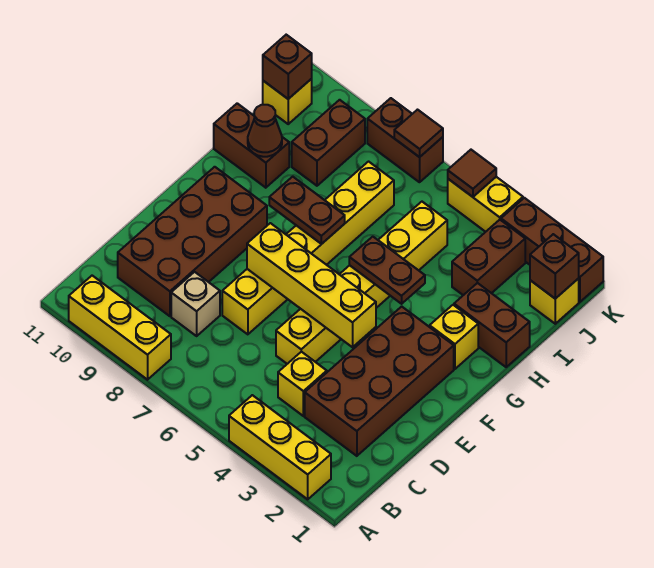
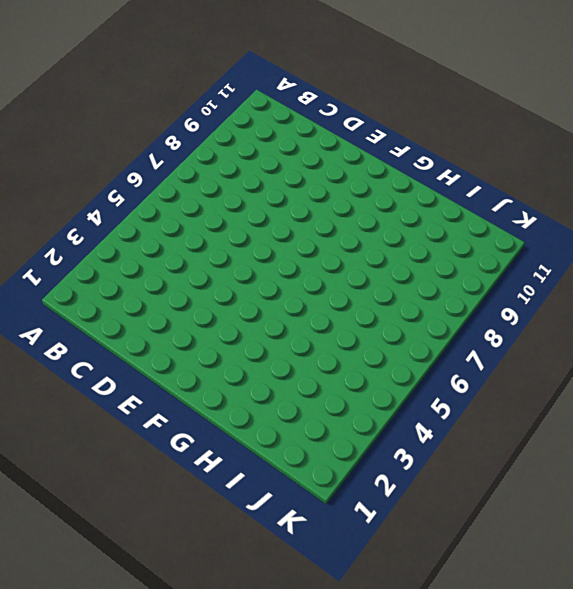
none -> yellow 1x3 brick [229,395,331,499]
none -> yellow 1x3 brick [69,276,171,380]
none -> brown 2x4 brick [305,306,454,456]

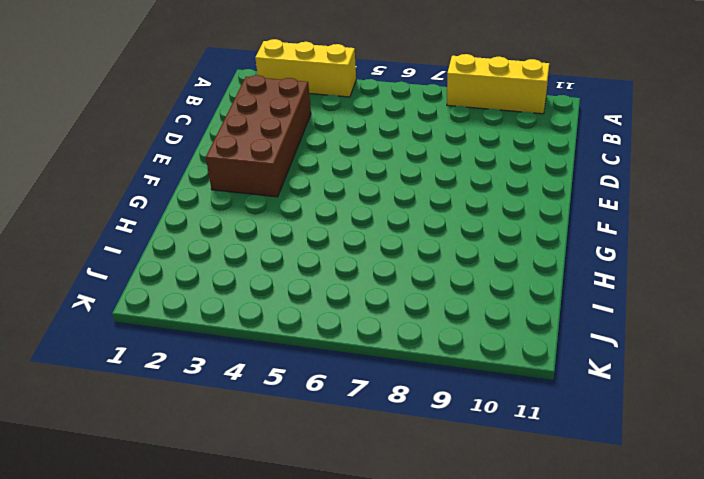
none -> yellow 1x1 brick [278,352,327,416]
none -> tan 1x1 brick [171,272,220,336]
none -> brown 2x4 brick [118,167,267,316]

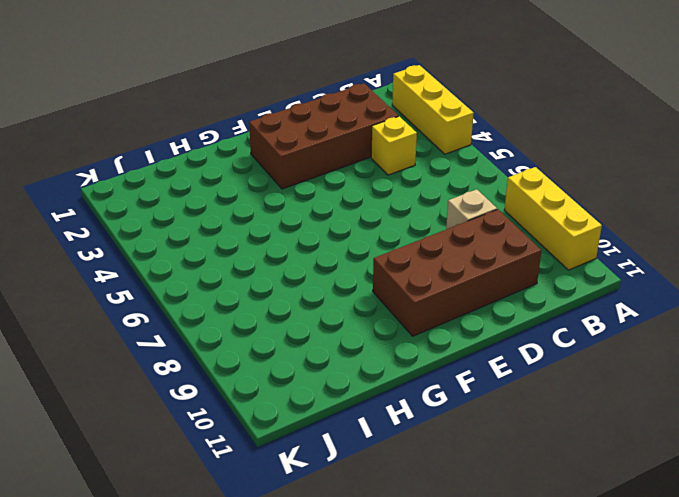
none -> yellow 1x6 brick [276,202,447,364]
none -> yellow 1x6 brick [222,162,394,334]
none -> yellow 1x1 brick [430,305,478,369]

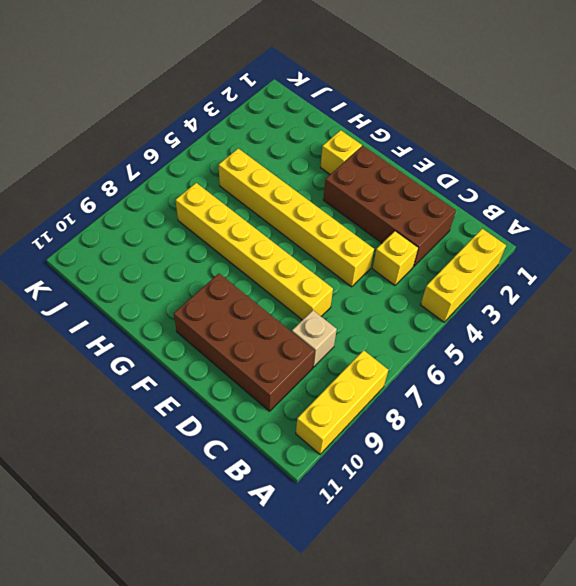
none -> brown 1x2 brick [454,283,530,367]
none -> brown 1x2 brick [214,103,289,188]
none -> brown 1x2 brick [452,220,525,295]

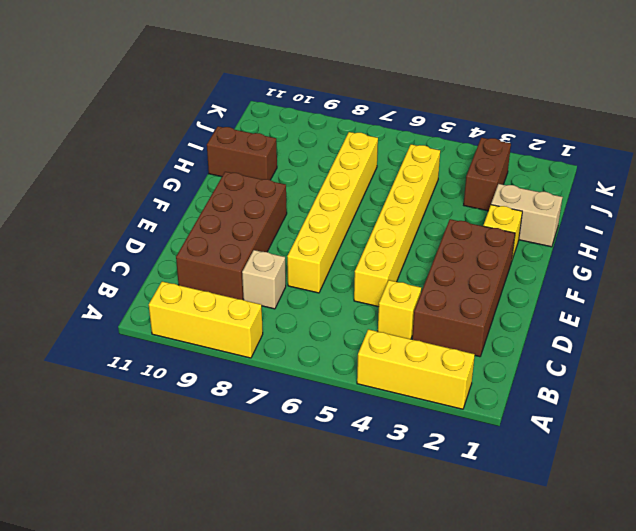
tan 1x2 brick [491,184,563,247] -> brown 1x2 brick [454,283,530,367]
none -> brown 1x2 brick [292,100,365,186]
none -> yellow 1x1 brick [530,278,579,324]
none -> yellow 1x1 brick [263,79,312,124]

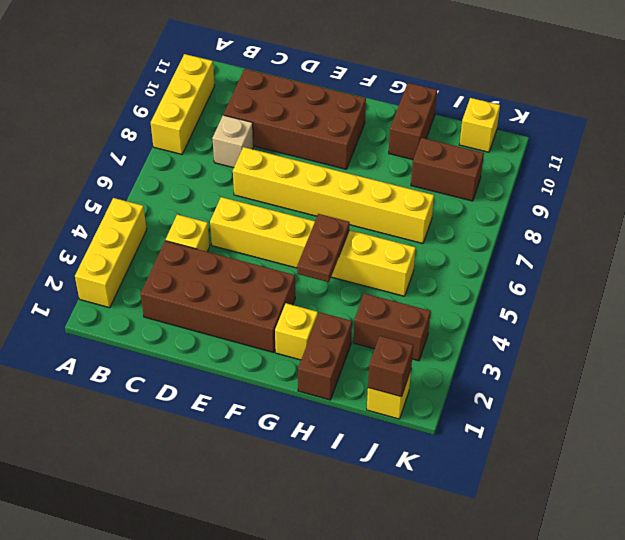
none -> brown 1x3 brick [501,198,603,302]
none -> yellow 1x2 brick [448,177,523,232]
none -> brown 1x2 brick [367,98,443,182]

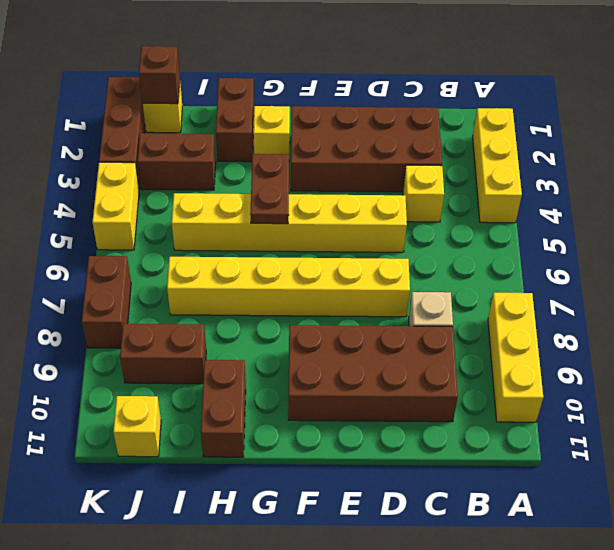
none -> yellow 1x4 brick [247,223,376,347]
none -> brown 1x2 plate [269,177,345,244]
none -> brown 1x1 cone [248,105,282,157]

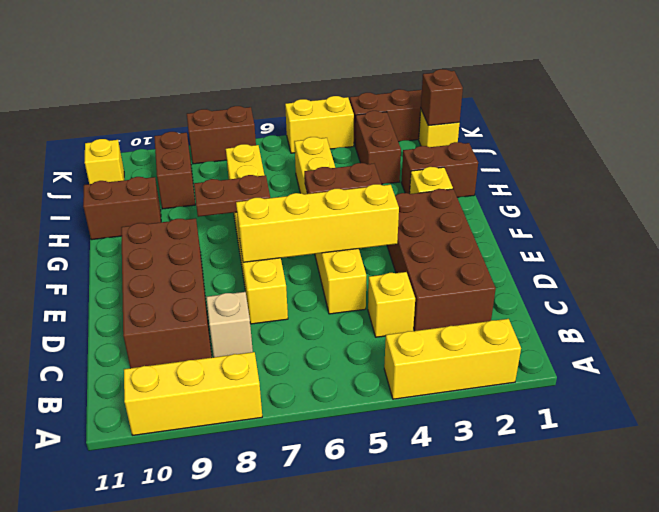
none -> brown 1x1 cone [248,105,282,157]
none -> brown 1x1 brick [263,35,312,99]
none -> brown 1x1 tile [448,150,496,197]

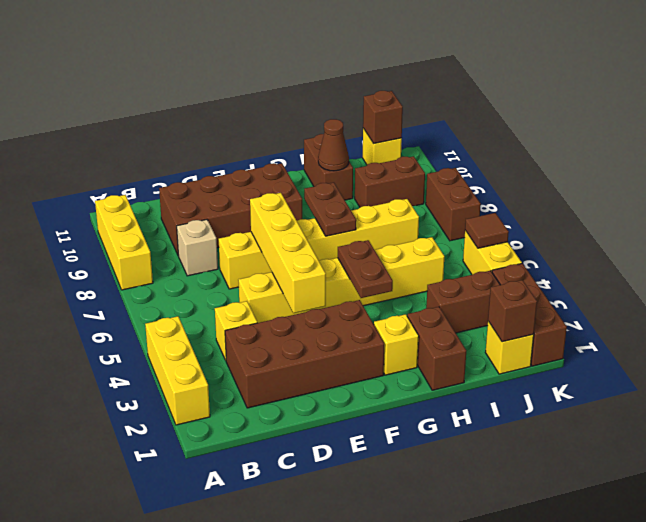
none -> brown 1x1 tile [394,110,443,157]

